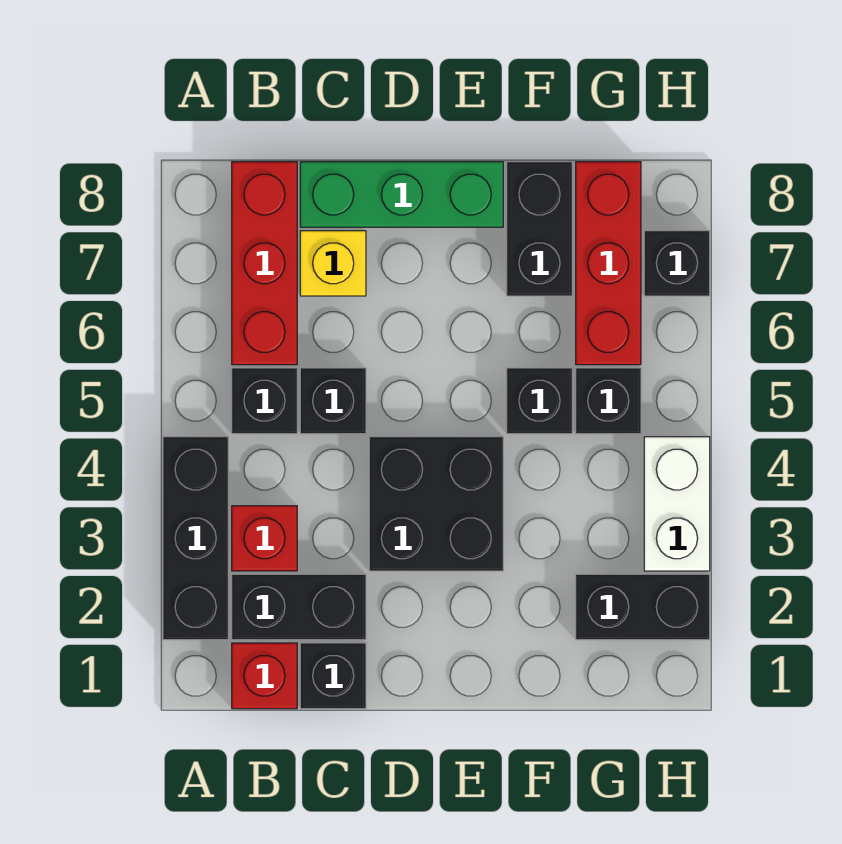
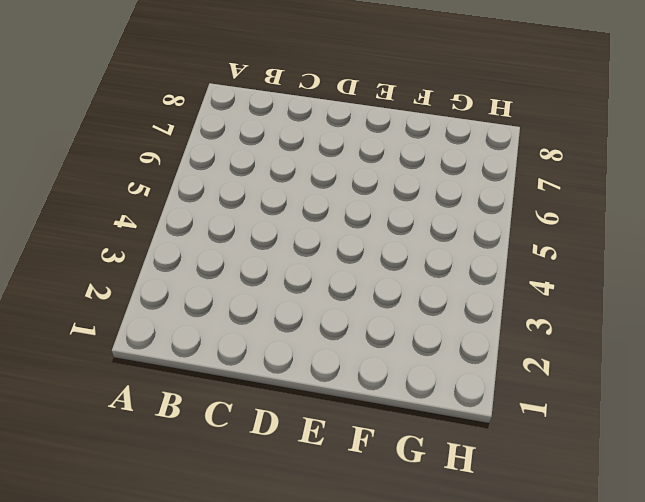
none -> black 1x3 brick [163,437,228,640]
none -> red 1x1 brick [232,643,297,709]
none -> black 1x2 brick [232,574,366,640]

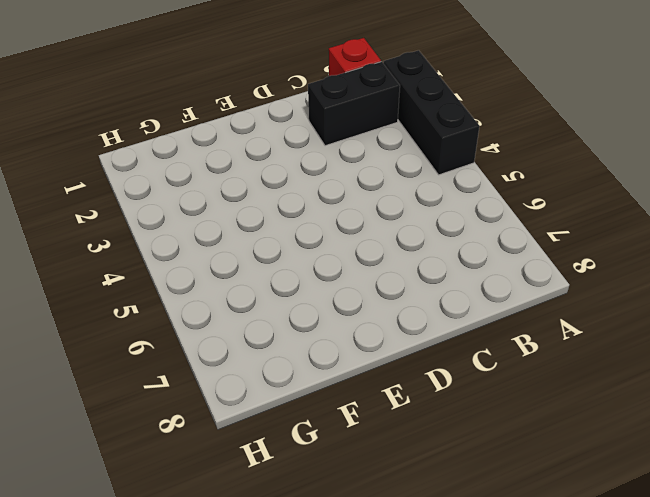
none -> red 1x1 brick [232,506,297,571]
none -> black 1x1 brick [232,368,297,434]
none -> red 1x3 brick [232,162,297,365]

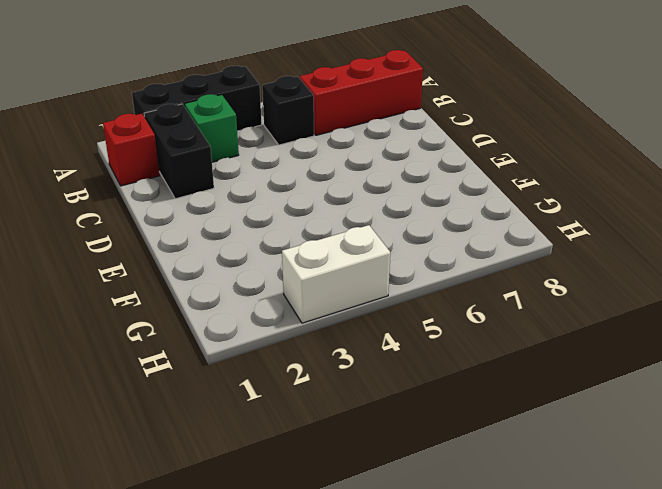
green 1x1 brick [185,94,239,162] -> red 1x1 brick [232,506,297,571]
none -> black 1x1 brick [300,643,366,709]
none -> black 1x1 brick [300,368,366,434]
none -> yellow 1x1 brick [300,231,366,296]

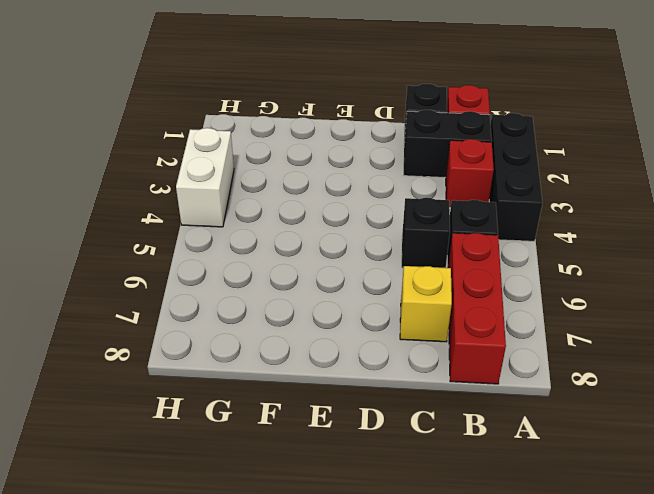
none -> green 1x3 brick [300,162,503,227]
none -> black 2x2 brick [369,437,503,571]
none -> black 1x1 brick [507,368,572,434]

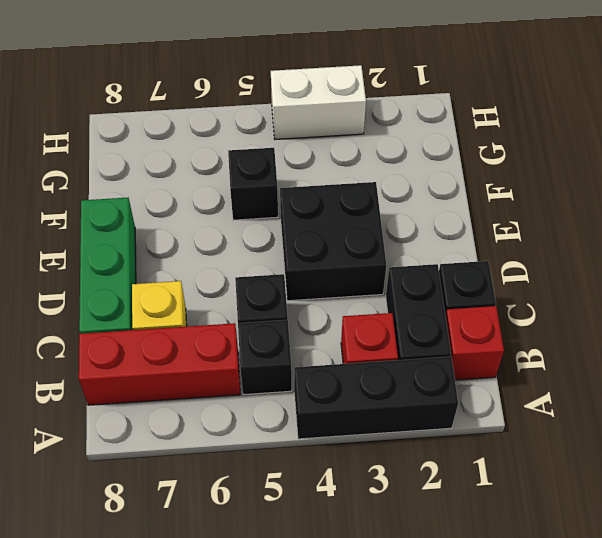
none -> black 1x2 brick [507,162,572,296]
none -> black 1x2 brick [576,574,710,640]
none -> black 1x1 brick [576,368,641,434]

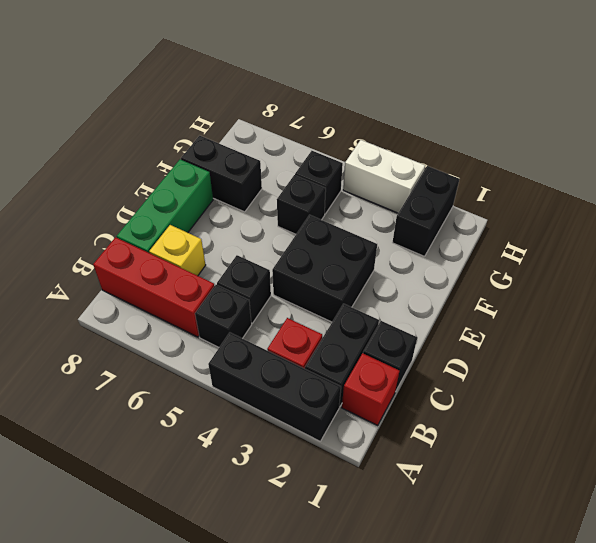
none -> red 1x3 brick [576,162,641,365]
none -> black 1x1 brick [644,231,710,296]

